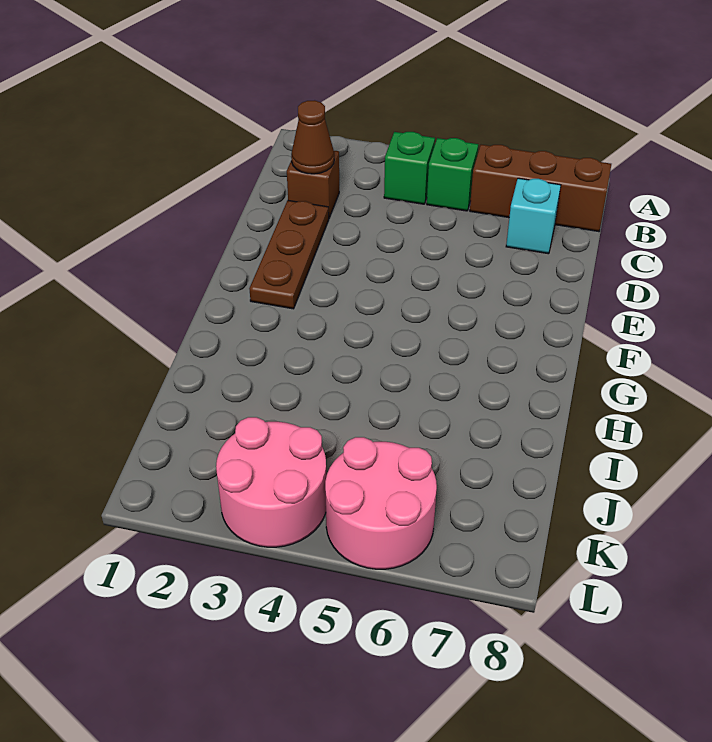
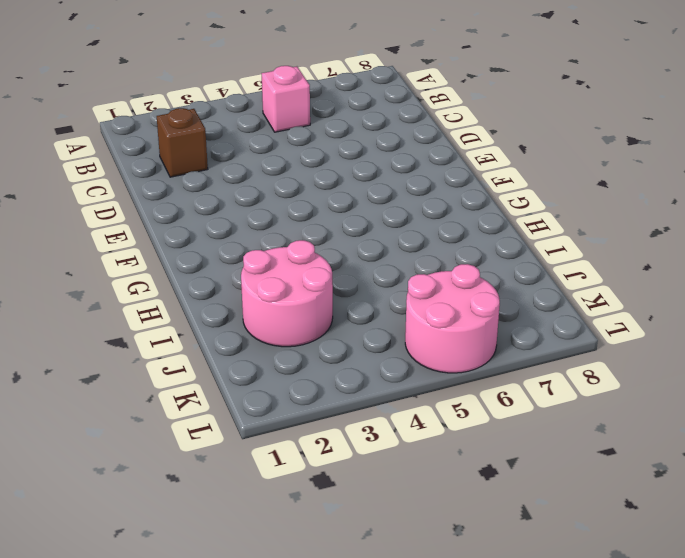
pink 1x1 brick [262,66,310,132] -> green 1x1 brick [427,138,478,211]
pink 2x2 round brick [241,240,333,347] -> pink 2x2 round brick moved to [216,417,326,547]
none -> green 1x1 brick [384,132,435,204]
none -> brown 1x3 brick [470,145,611,232]

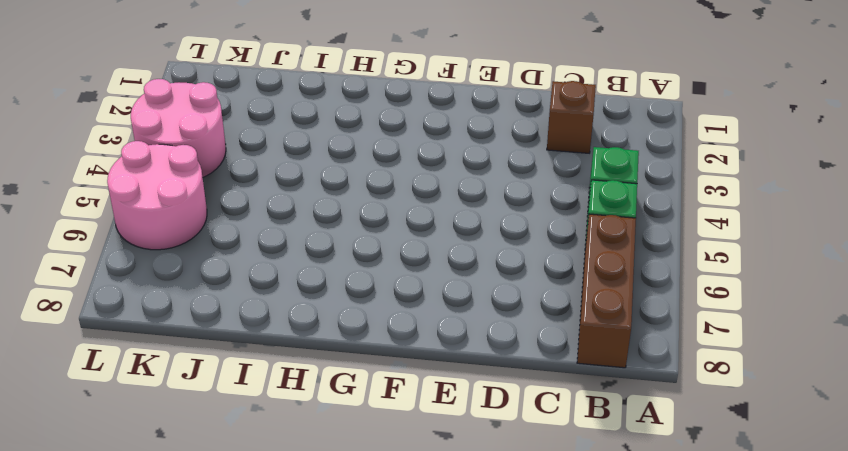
none -> cyan 1x1 brick [506,178,561,254]
none -> brown 1x3 plate [249,201,329,309]

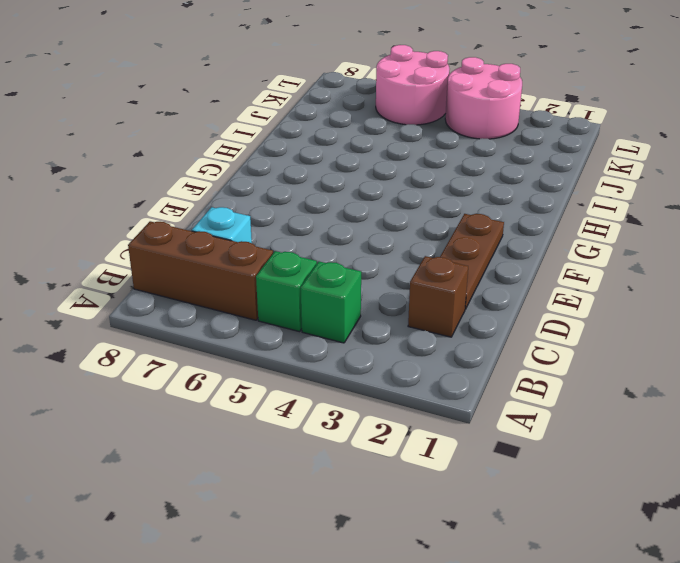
none -> brown 1x1 cone [291,100,334,174]

